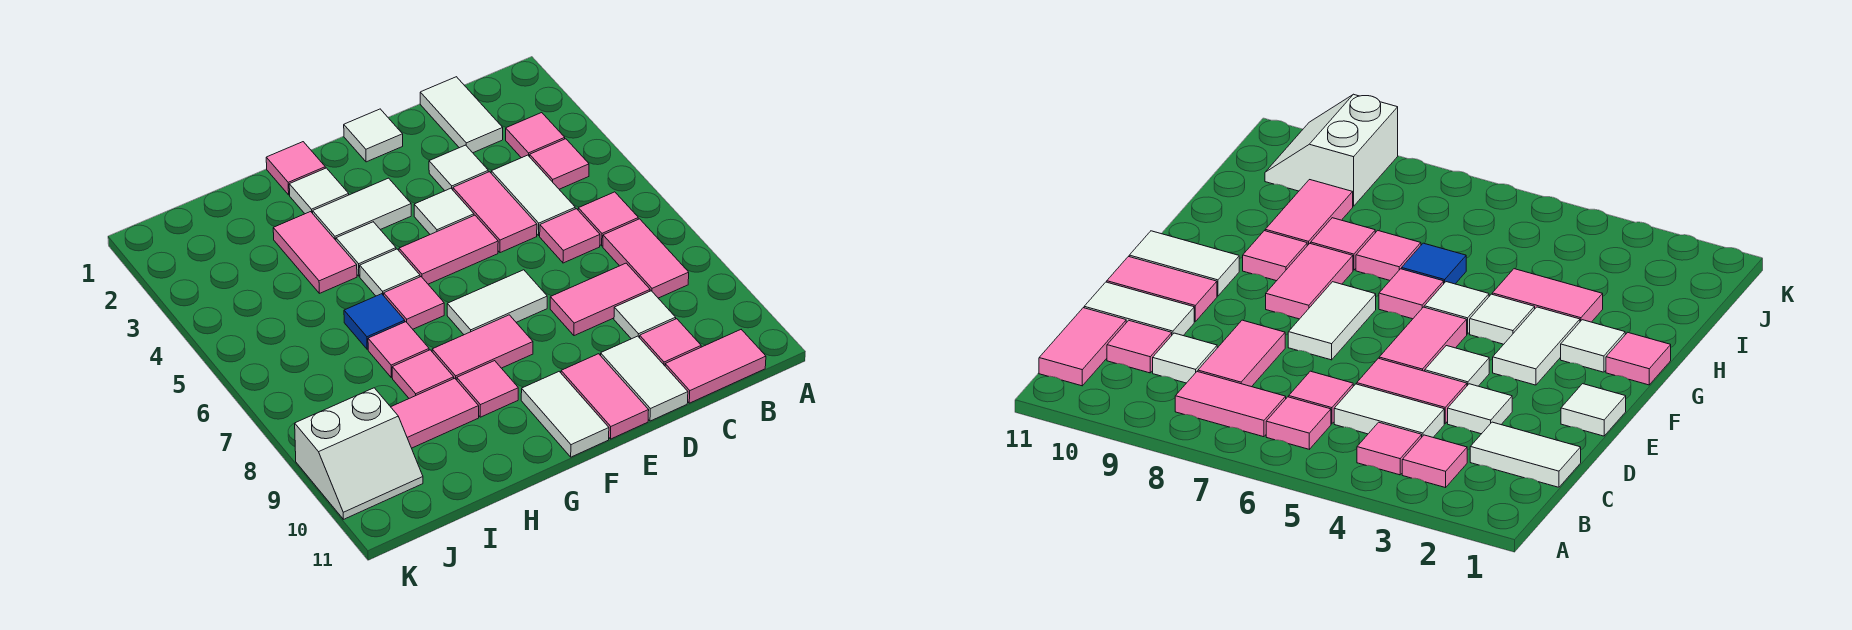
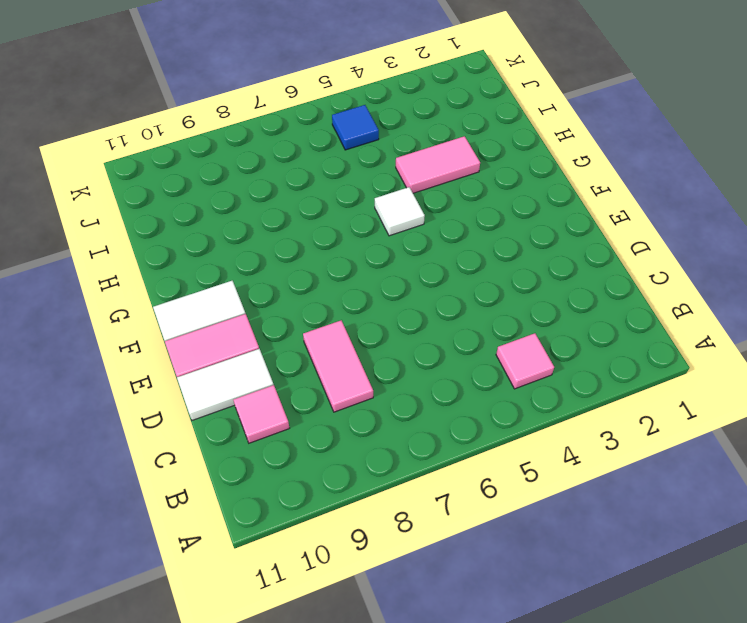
blue 1x1 tile [332,105,379,150] -> blue 1x1 tile moved to [344,294,405,349]
none -> pink 1x1 tile [506,113,565,158]
none -> pink 1x1 tile [578,192,638,246]
none -> pink 1x2 tile [603,219,689,298]
none -> pink 1x2 tile [665,330,766,403]

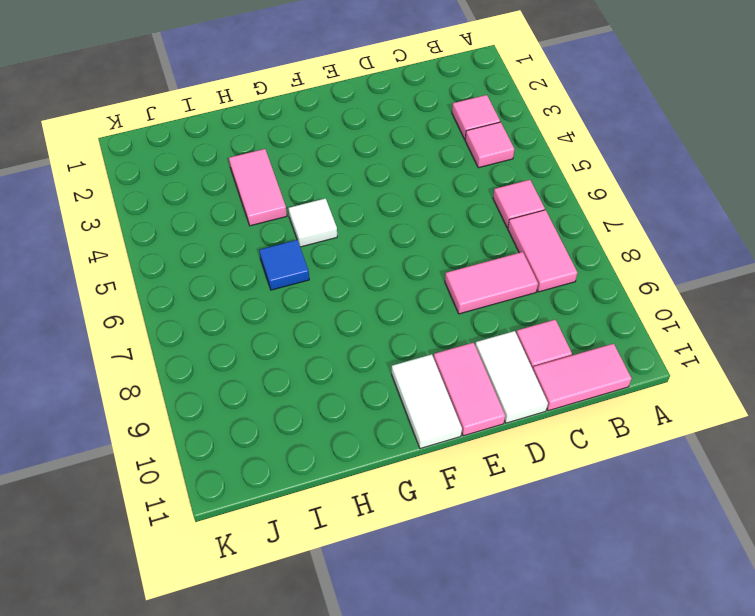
none -> white 1x2 tile [420,77,503,153]
none -> white 1x2 tile [491,155,575,236]
none -> pink 1x1 tile [540,209,600,263]
none -> white 1x1 tile [614,291,676,339]

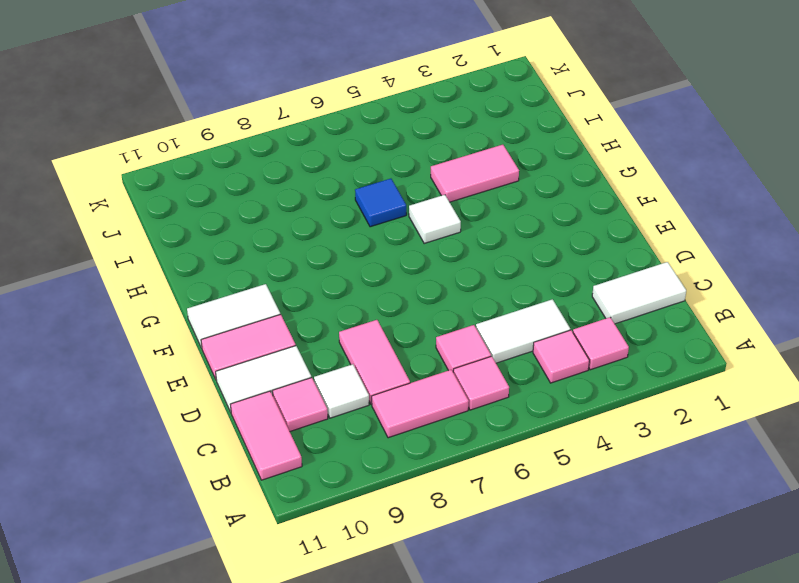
none -> white 1x1 tile [429,145,488,191]
none -> pink 1x2 tile [453,172,537,253]
none -> white 1x1 tile [344,109,403,162]
none -> white 1x1 tile [414,188,474,234]

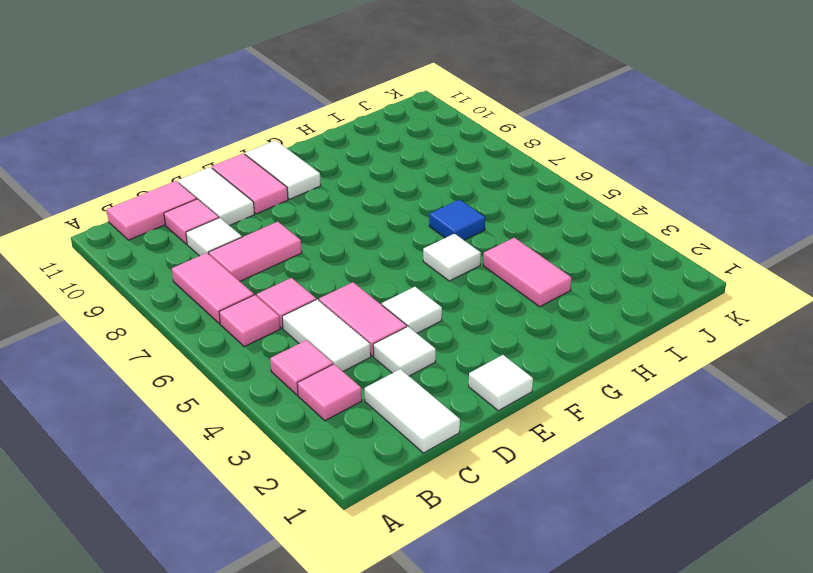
none -> pink 1x2 tile [399,215,498,284]
none -> white 1x2 tile [447,270,547,335]
none -> white 1x2 tile [313,178,411,240]
none -> pink 1x2 tile [432,315,533,380]

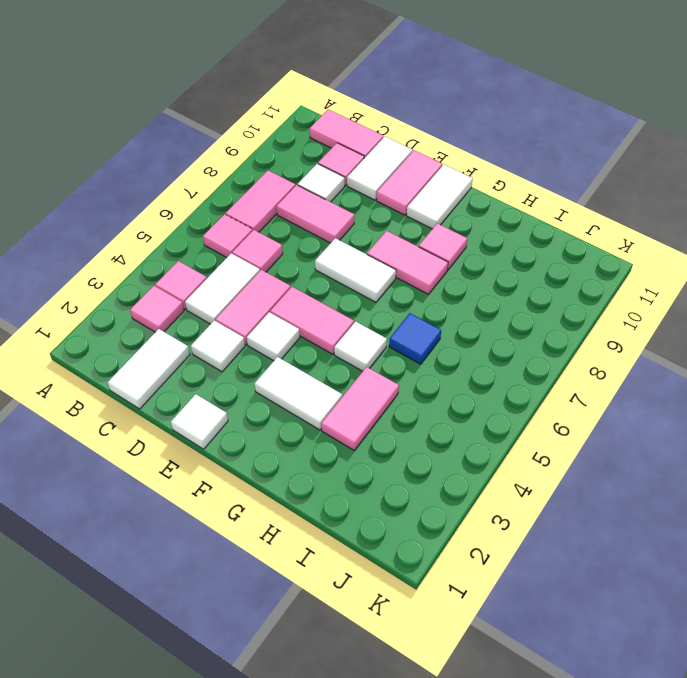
none -> pink 1x1 tile [266,142,325,195]
none -> white 1x1 tile [289,168,349,214]
none -> white 1x1 tile [336,222,396,276]
none -> pink 1x1 tile [384,277,444,329]

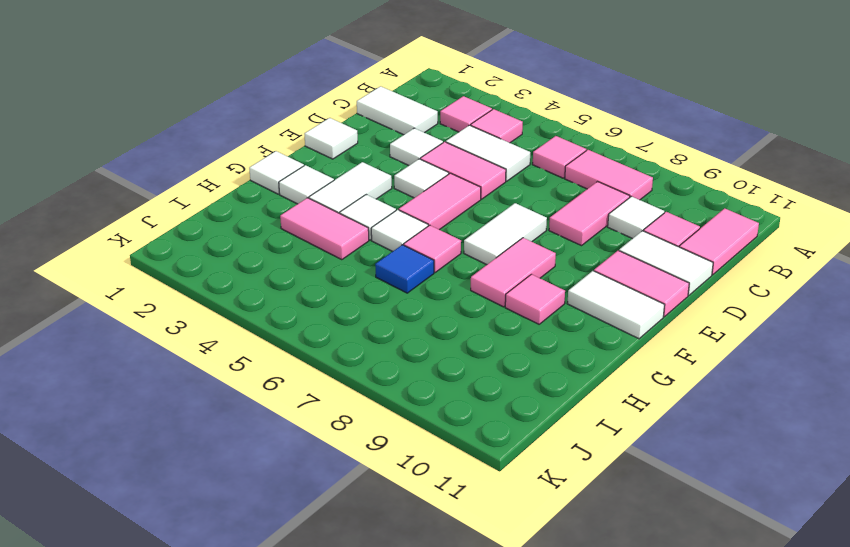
white 1x1 tile [249,151,304,194] -> pink 1x1 tile [266,142,325,195]
none -> pink 1x1 tile [540,209,600,263]
none -> pink 1x1 tile [368,322,429,378]
none -> pink 1x1 tile [392,350,454,398]
none -> pink 1x2 tile [391,378,479,448]

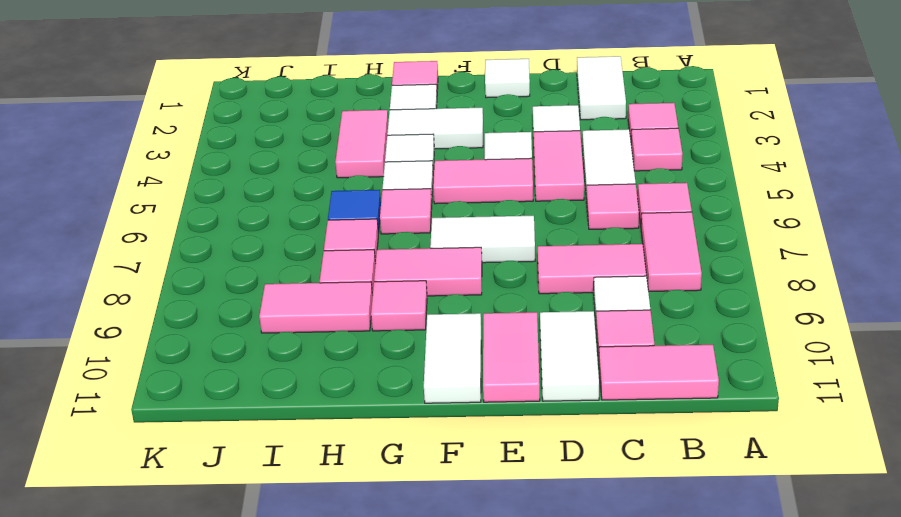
none -> white 2x2 slope [295,388,423,519]

